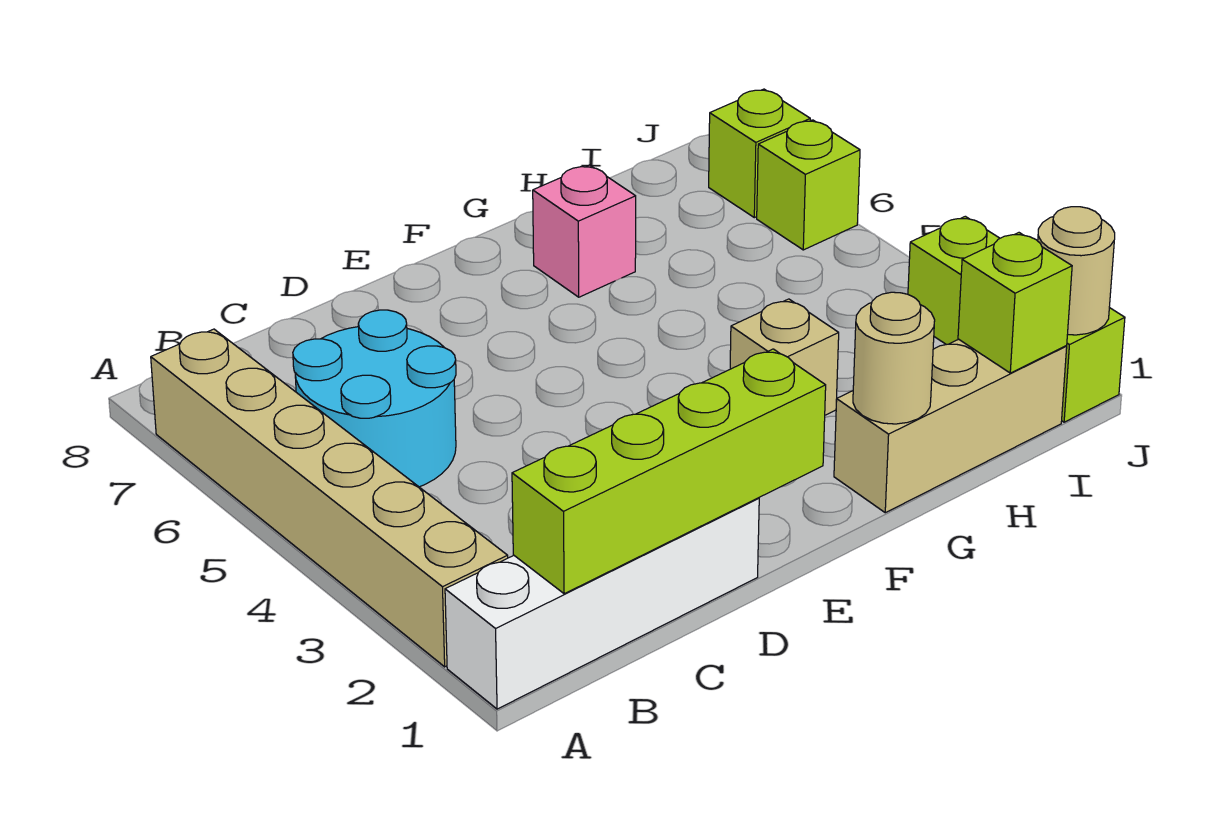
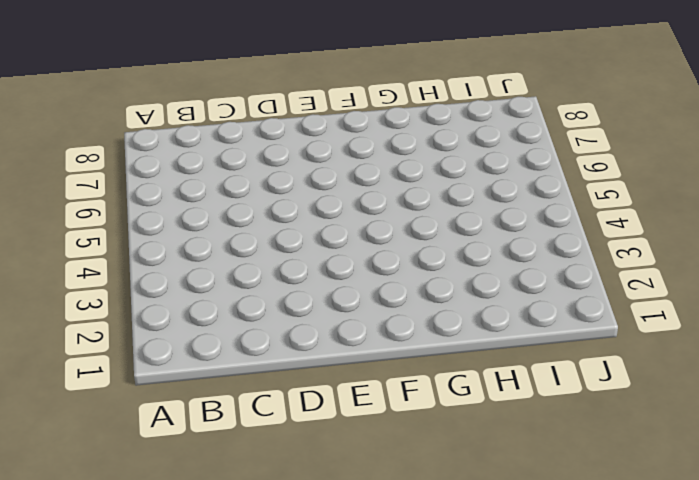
none -> white 1x4 brick [445,498,759,709]
none -> tan 1x6 brick [151,329,508,667]
none -> cyan 2x2 round brick [293,310,456,487]

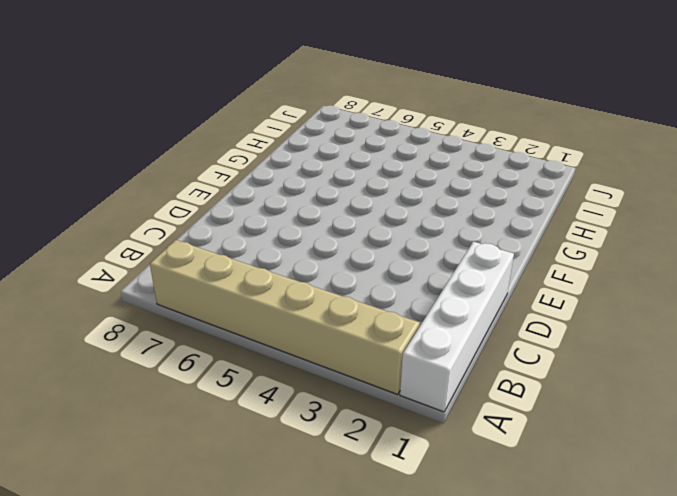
none -> cyan 2x2 round brick [293,310,456,487]
none -> tan 1x3 brick [834,339,1067,513]
none -> tan 1x1 brick [730,299,839,415]

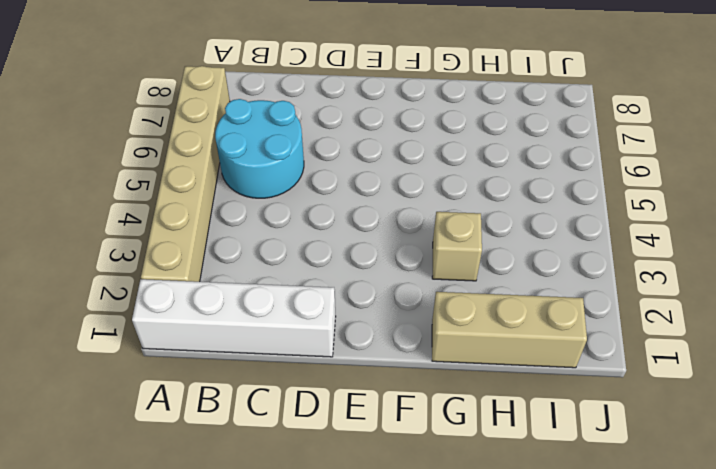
none -> pink 1x1 brick [533,165,636,297]
none -> lime 1x3 brick [908,216,1125,422]
none -> lime 1x1 brick [757,120,860,250]

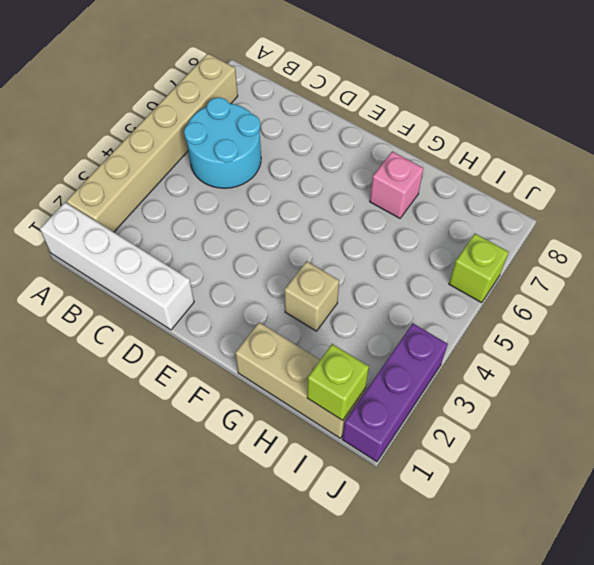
purple 1x3 brick [342,324,448,462] -> lime 1x3 brick [908,216,1125,422]
none -> lime 1x1 brick [709,89,810,218]
none -> lime 1x4 brick [512,349,826,594]
none -> tan 1x1 round brick [853,292,935,424]

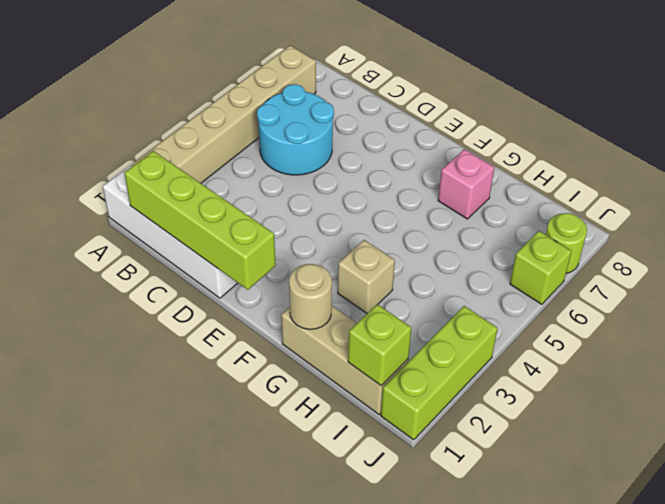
lime 1x1 round brick [546,213,587,273] -> lime 1x1 brick [709,89,810,218]
none -> tan 1x1 round brick [1038,207,1115,335]

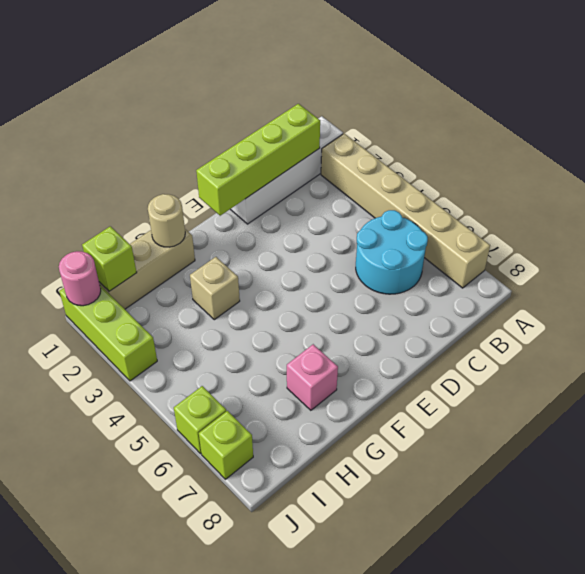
pink 1x1 round brick [59,251,101,306] -> tan 1x1 round brick [1038,207,1115,335]

